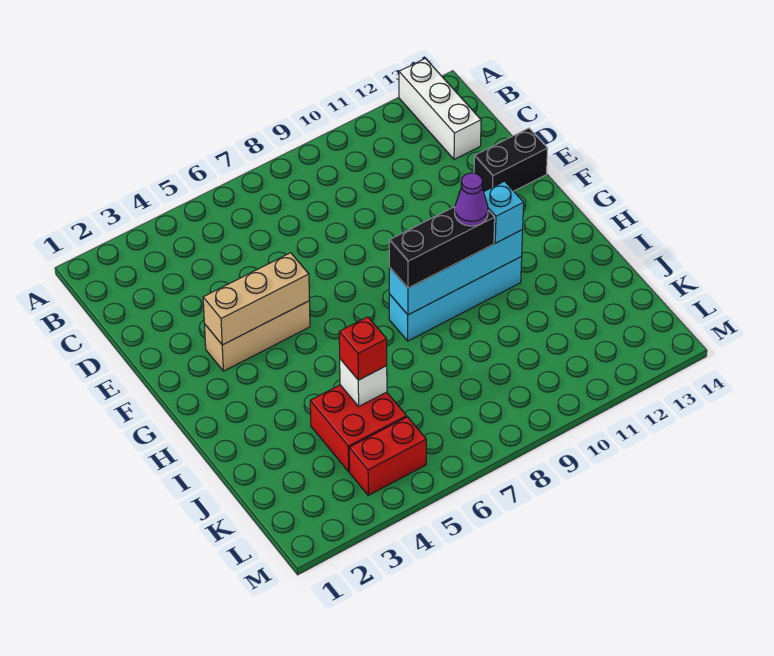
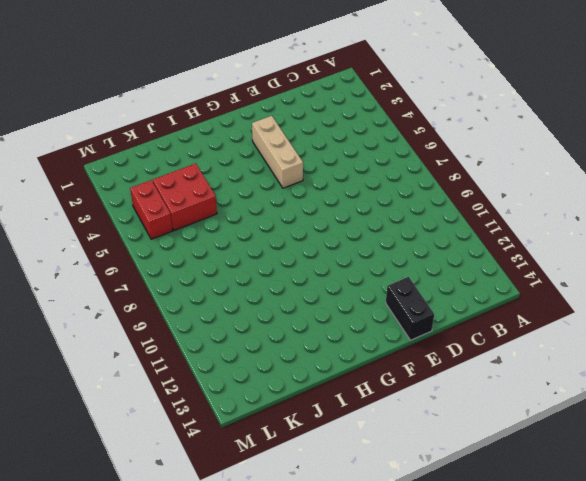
none -> white 1x3 brick [399,58,481,159]
none -> cyan 1x4 brick [389,257,522,341]
none -> tan 1x3 brick [203,253,309,345]

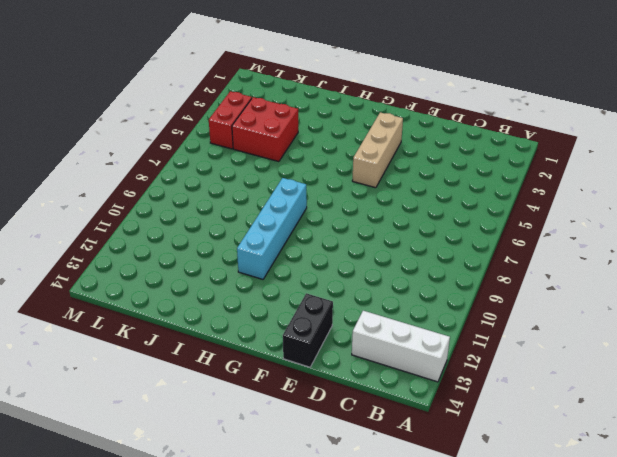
none -> tan 1x3 brick [203,253,309,345]
none -> cyan 1x4 brick [389,230,523,315]
none -> white 1x1 brick [340,359,387,406]

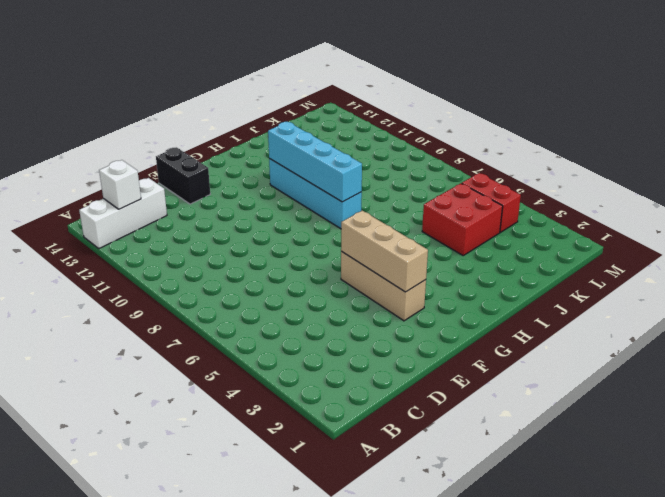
white 1x1 brick [99,160,141,209] -> white 1x1 brick moved to [340,359,387,406]
none -> black 1x3 brick [389,207,495,288]
none -> cyan 1x1 brick [484,181,524,243]
none -> red 1x1 brick [339,317,387,380]

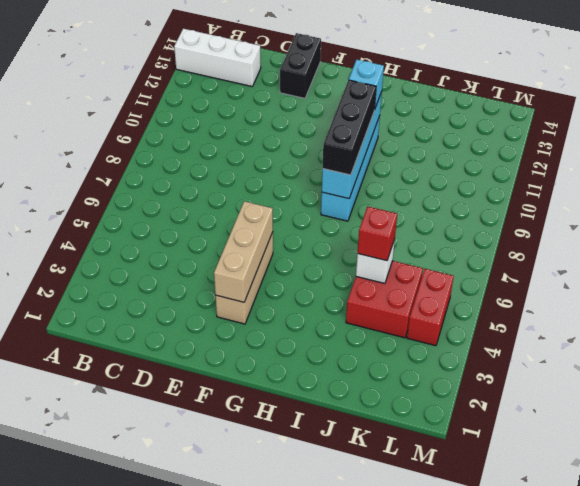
none -> purple 1x1 cone [455,173,488,226]

